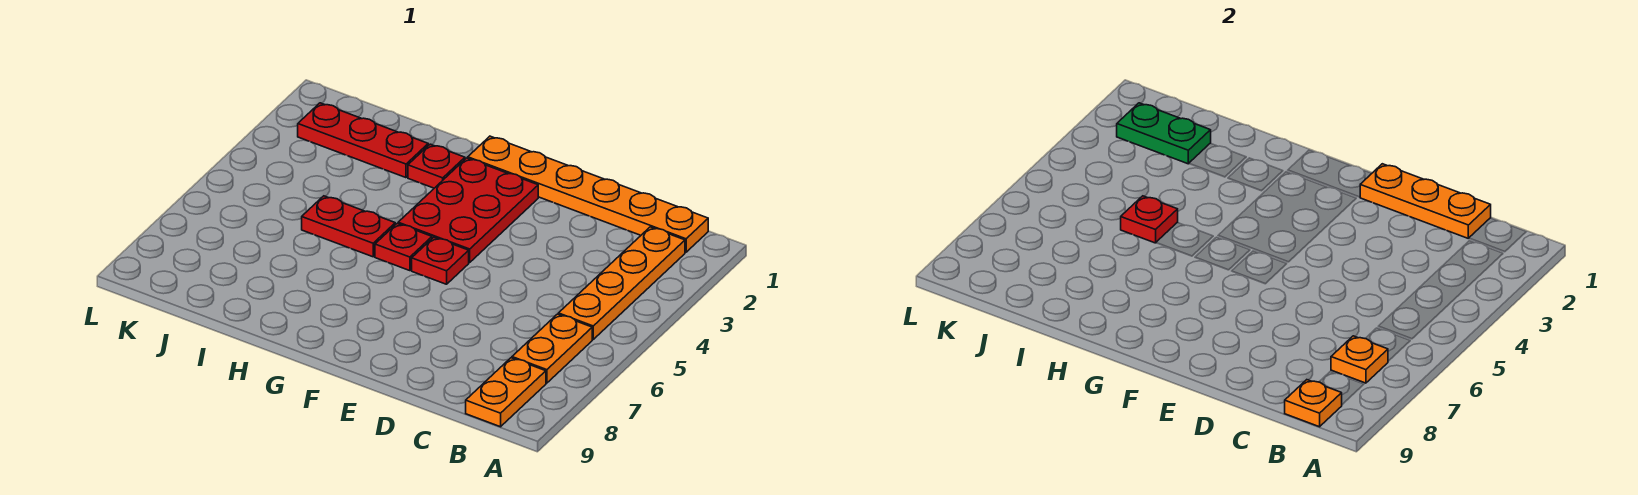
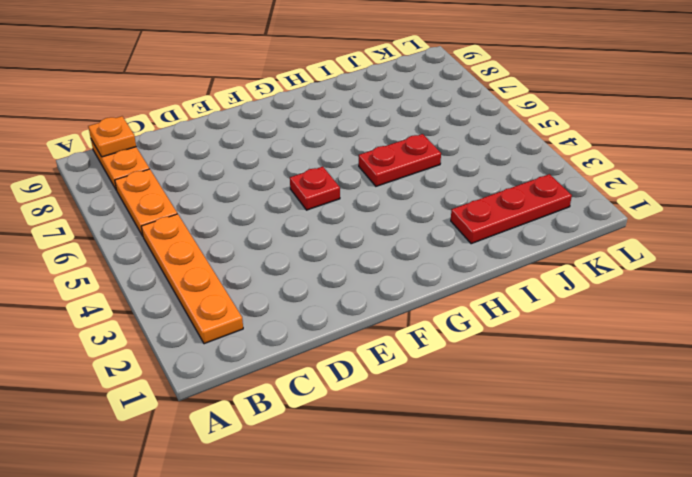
none -> orange 1x6 plate [468,136,708,252]
none -> red 2x3 plate [398,158,538,262]
none -> red 1x1 plate [375,223,432,271]

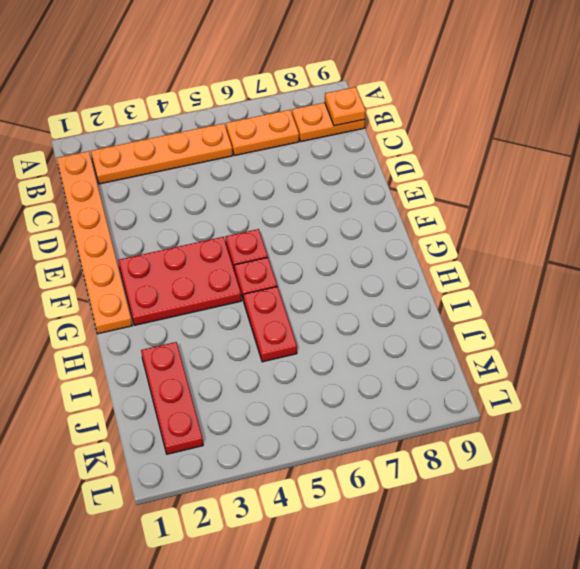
none -> red 1x1 plate [408,144,465,188]
none -> orange 1x1 plate [1331,336,1388,383]
none -> orange 1x3 plate [1360,164,1491,238]

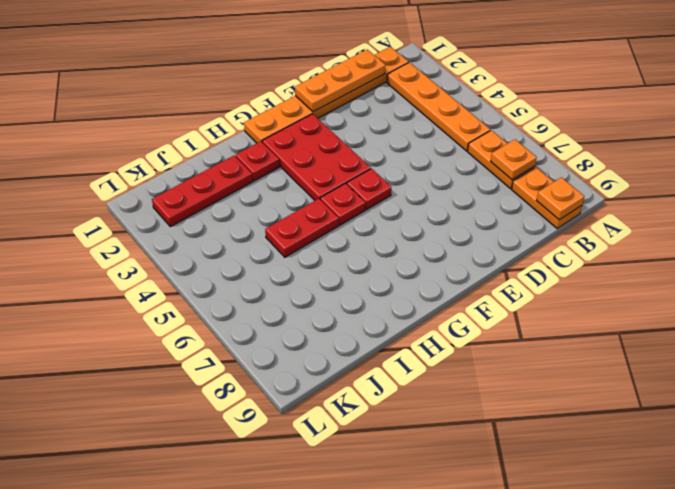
none -> red 1x1 plate [1121,196,1178,243]
none -> green 1x2 plate [1117,103,1211,164]

